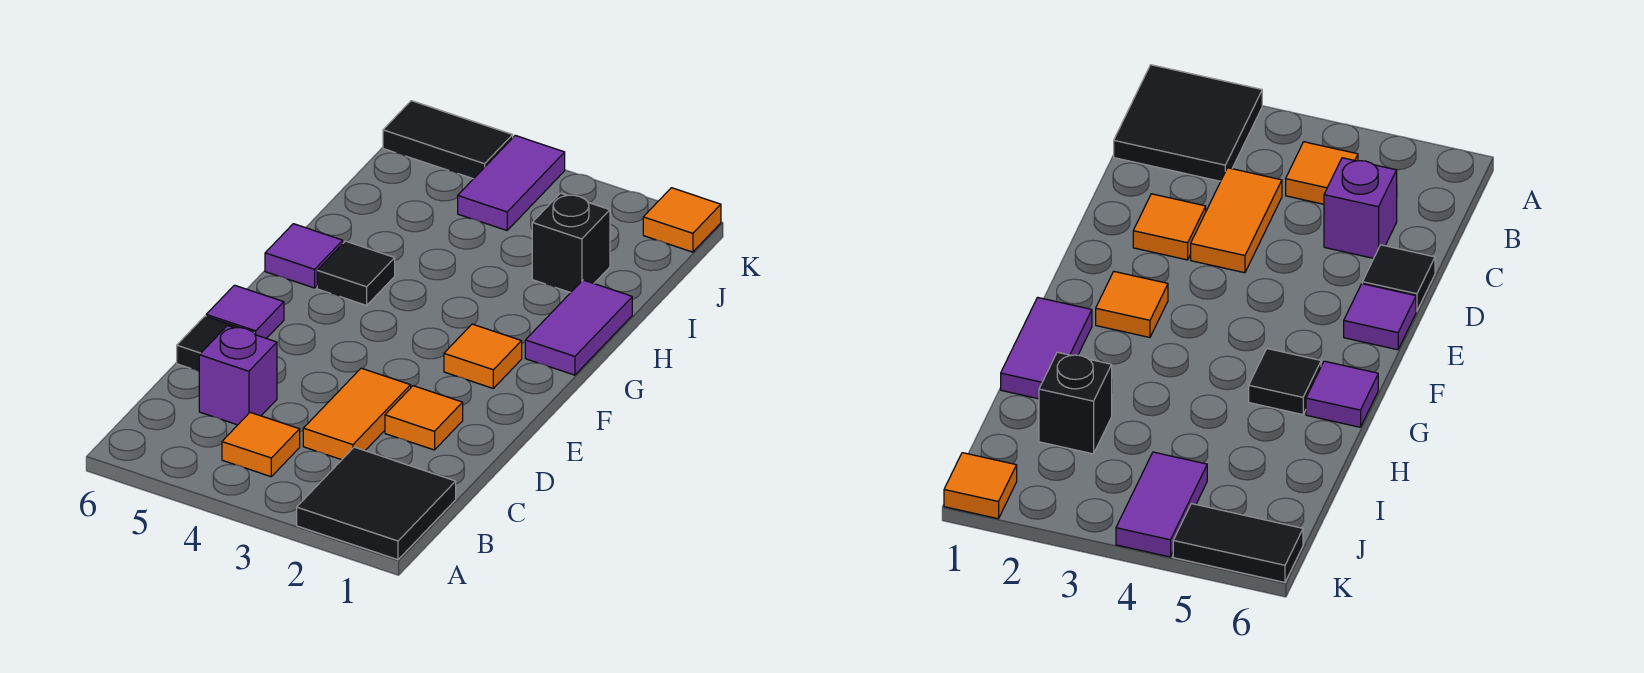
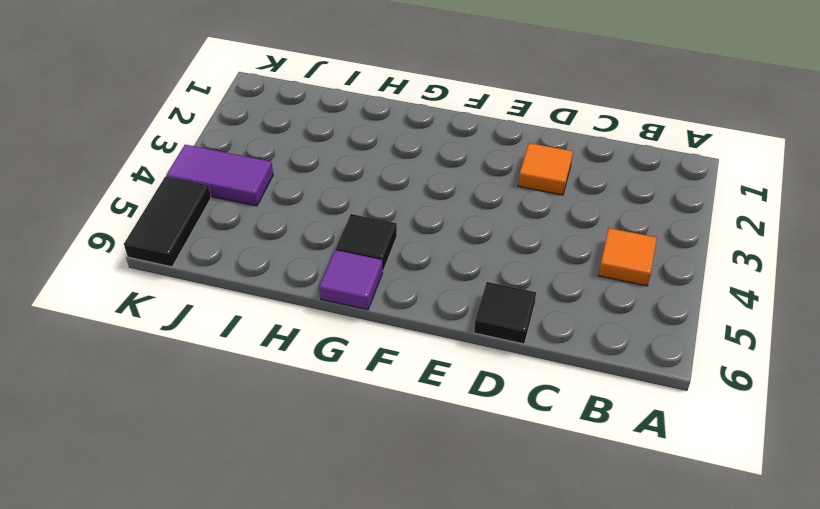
none -> black 2x2 tile [297,447,456,560]
none -> orange 1x2 tile [303,368,411,460]
none -> purple 1x1 brick [199,326,277,425]

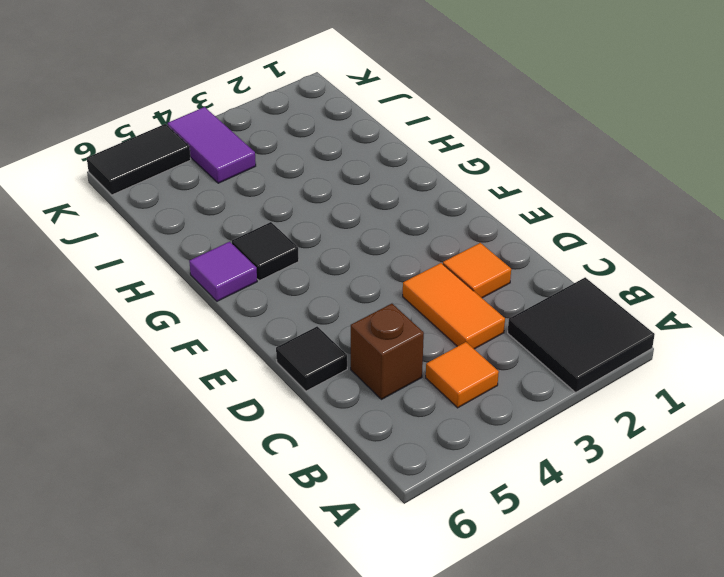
brown 1x1 brick [351,304,424,399] -> purple 1x1 brick [199,326,277,425]
none -> purple 1x1 tile [206,285,284,339]
none -> orange 1x1 tile [444,324,522,388]
none -> purple 1x2 tile [525,280,632,375]

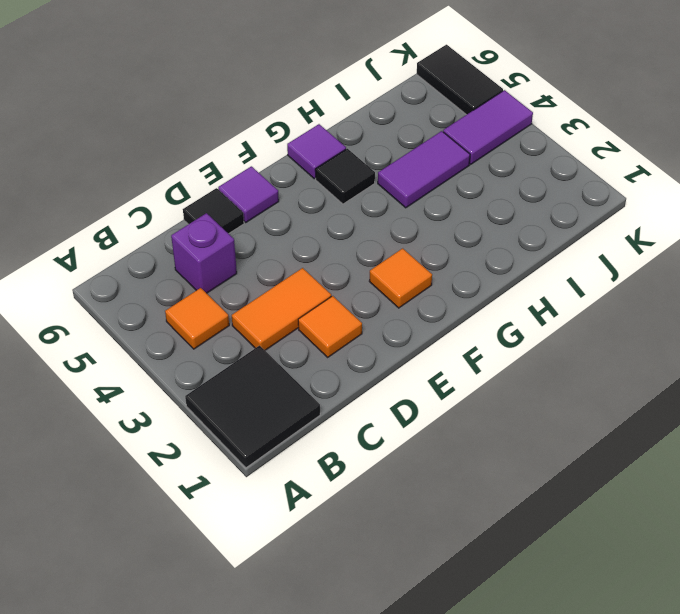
purple 1x2 tile [378,131,470,208] -> purple 1x2 tile moved to [525,280,632,375]
none -> black 1x1 brick [532,193,610,293]
none -> orange 1x1 tile [643,188,721,252]

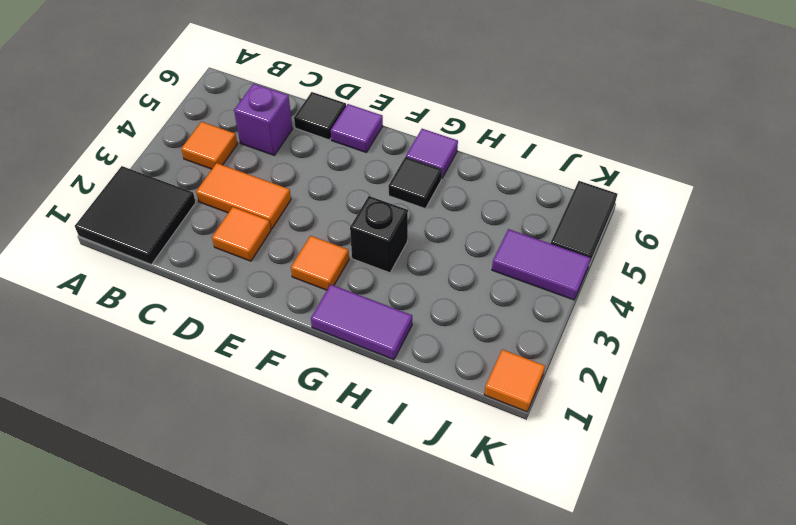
black 1x1 brick [350,196,408,273] -> black 1x1 brick moved to [532,193,610,293]

